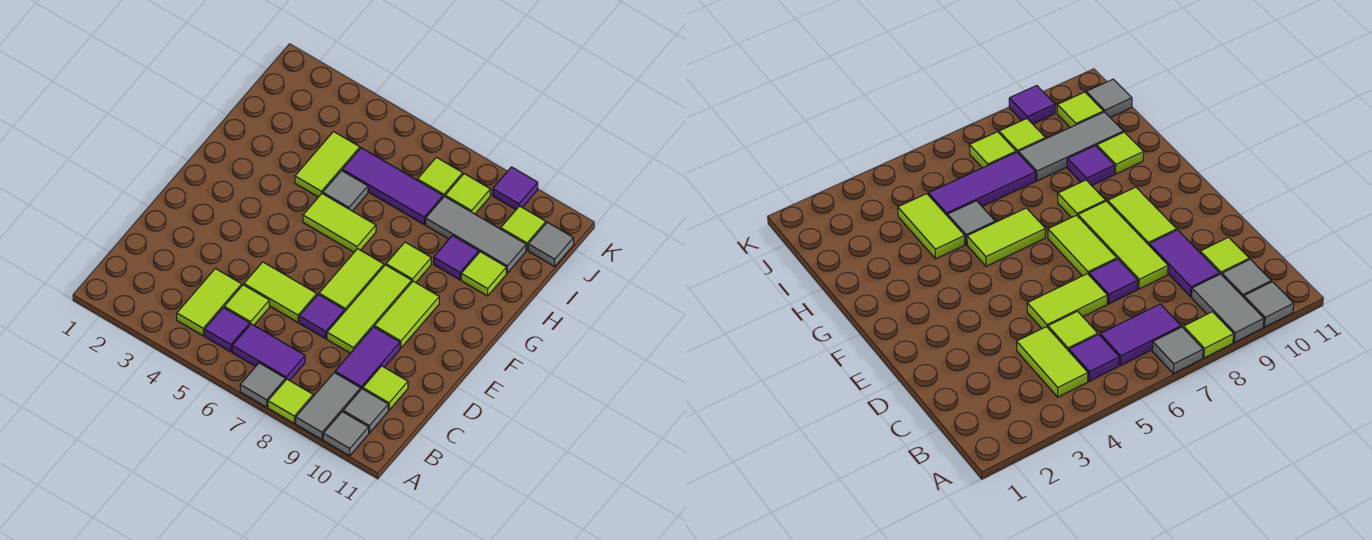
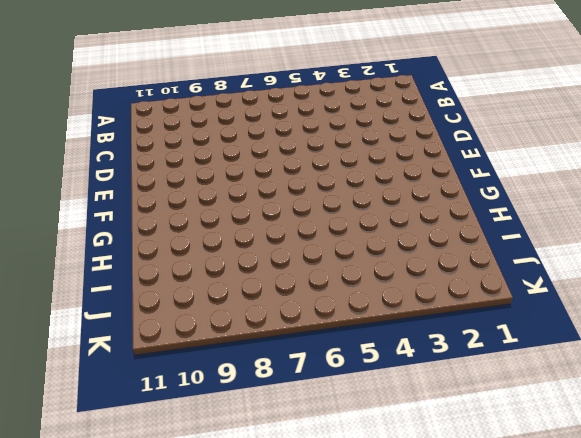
none -> grey 1x1 tile [240,363,285,407]
none -> lime 1x1 tile [268,379,313,423]
none -> grey 1x2 tile [296,373,361,440]

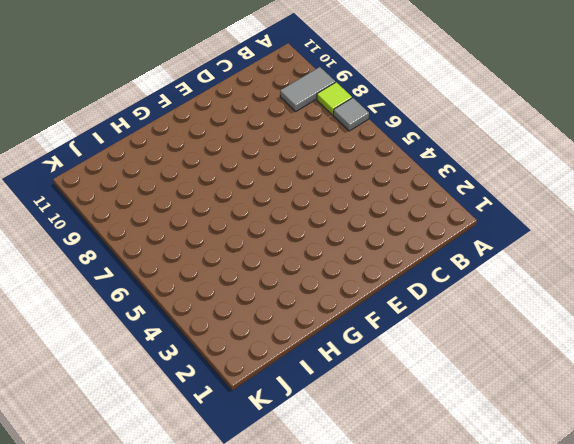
none -> grey 1x1 tile [323,412,369,456]
none -> lime 1x2 tile [177,269,242,335]
none -> purple 1x1 tile [205,308,250,352]

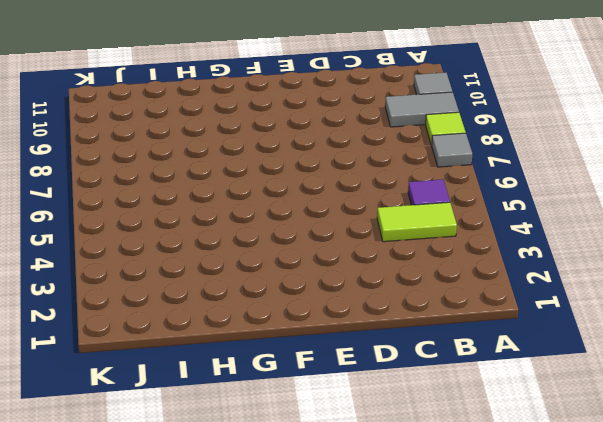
none -> purple 1x2 tile [232,324,305,381]
none -> grey 1x1 tile [343,389,388,433]
none -> lime 1x1 tile [224,285,269,325]

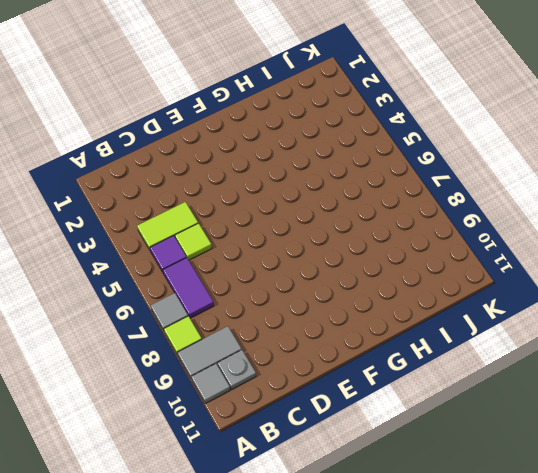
grey 1x1 plate [218,350,256,390] -> grey 1x1 tile [343,389,388,433]
none -> purple 1x2 tile [335,327,400,389]
none -> lime 1x1 tile [363,366,408,410]
none -> lime 1x2 tile [244,262,317,322]

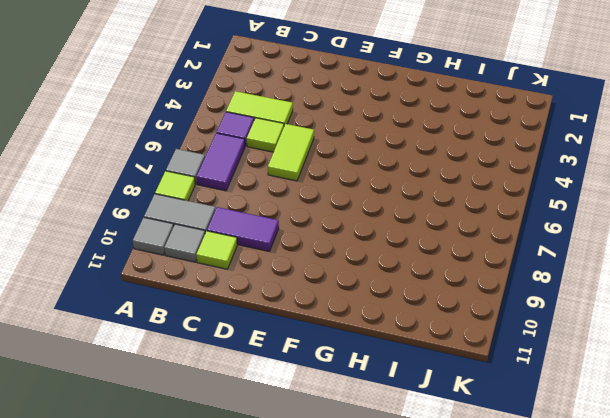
none -> purple 1x1 tile [299,294,344,339]
none -> lime 1x3 tile [327,265,412,353]
none -> lime 1x2 tile [319,249,384,312]

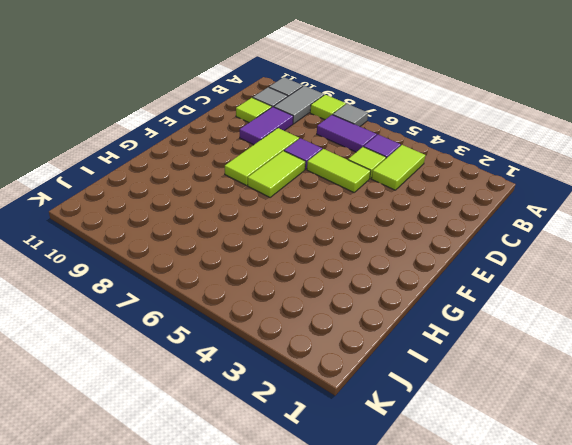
none -> lime 1x2 tile [374,281,439,348]
none -> lime 1x2 tile [303,194,376,252]
none -> lime 1x1 tile [386,242,431,283]

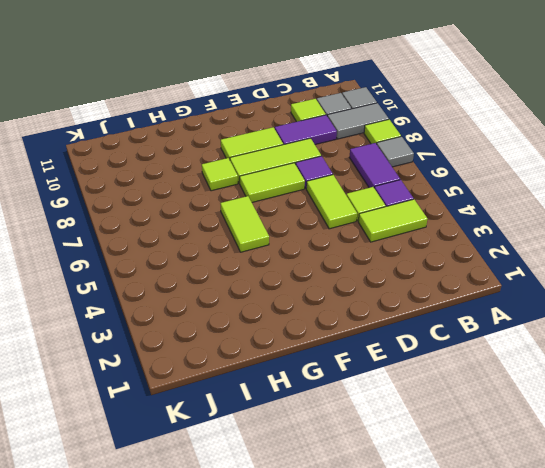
none -> lime 1x2 tile [295,132,360,197]
none -> grey 1x1 tile [323,171,368,211]
none -> purple 1x1 tile [434,236,479,280]

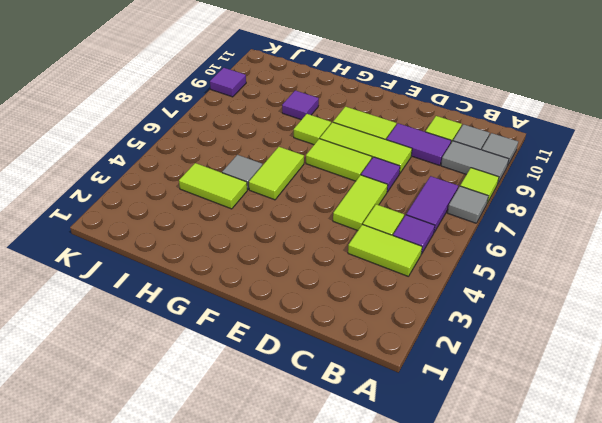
none -> lime 1x1 tile [461,252,506,296]
none -> purple 1x3 tile [342,148,443,224]
none -> grey 1x3 tile [426,196,526,273]

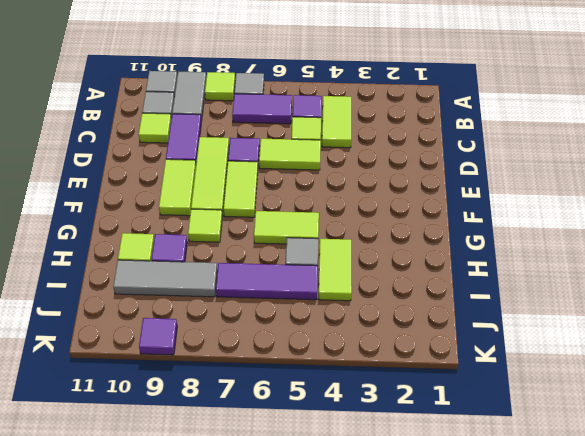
none -> lime 1x1 tile [418,157,463,197]
none -> lime 1x1 tile [445,174,490,214]
none -> lime 1x1 tile [501,206,546,250]

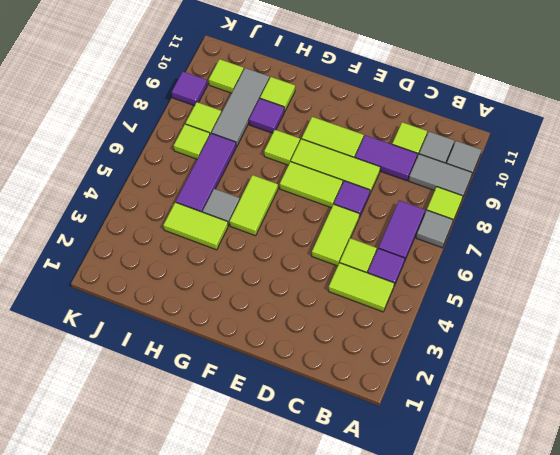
none -> grey 1x1 tile [528,222,574,266]

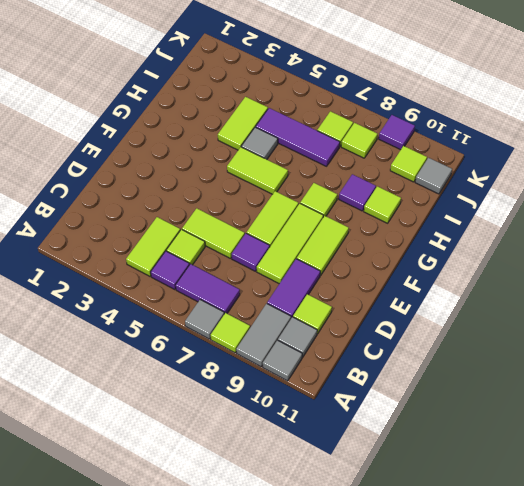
none -> grey 1x3 tile [426,196,526,273]

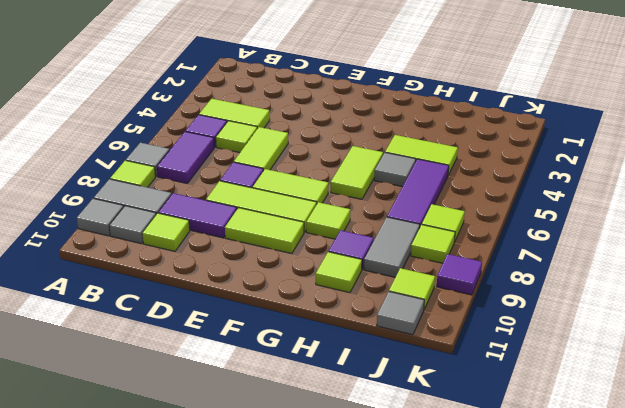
grey 1x2 tile [364,217,420,277] -> grey 1x3 tile [426,196,526,273]

